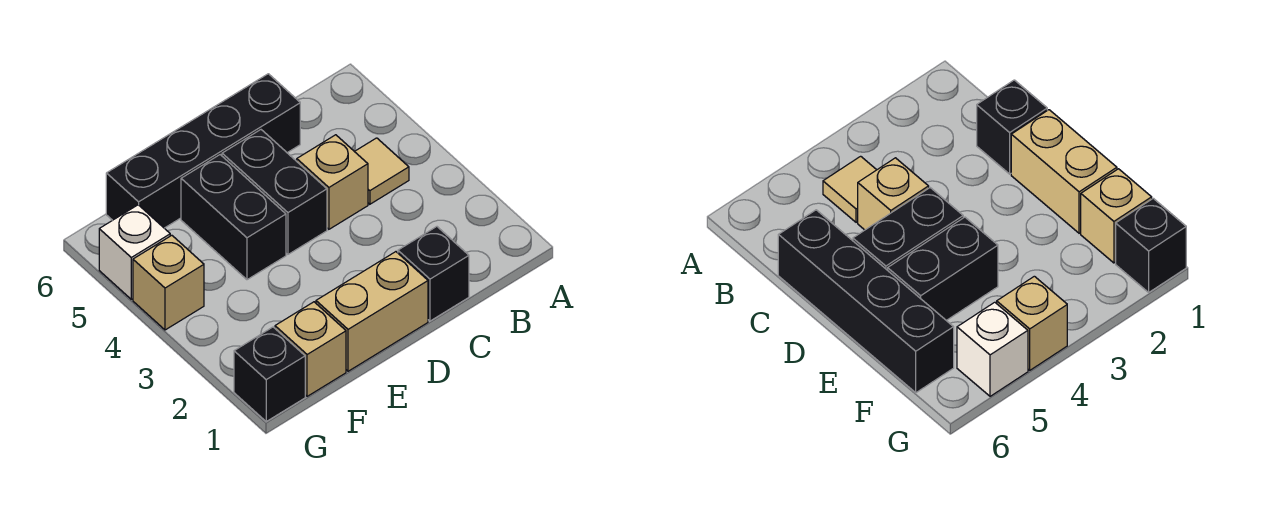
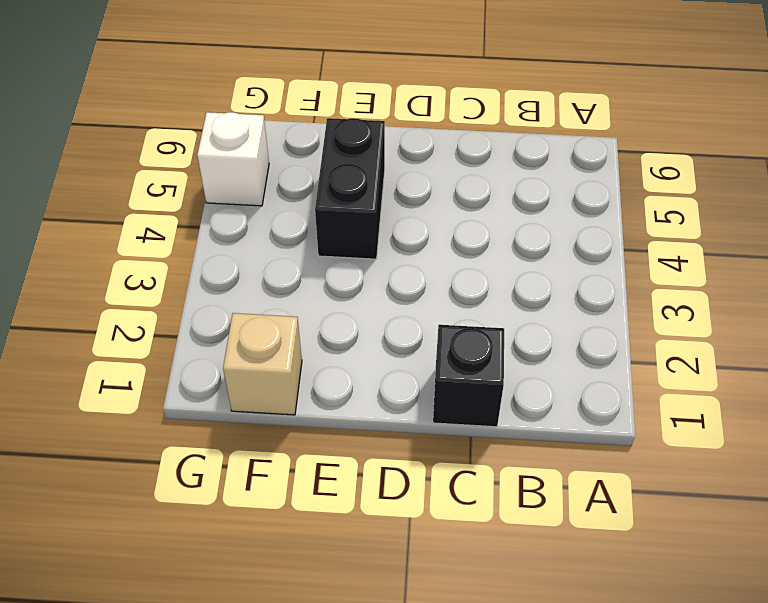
none -> tan 1x1 tile [354,138,409,204]
none -> tan 1x1 brick [297,135,368,229]

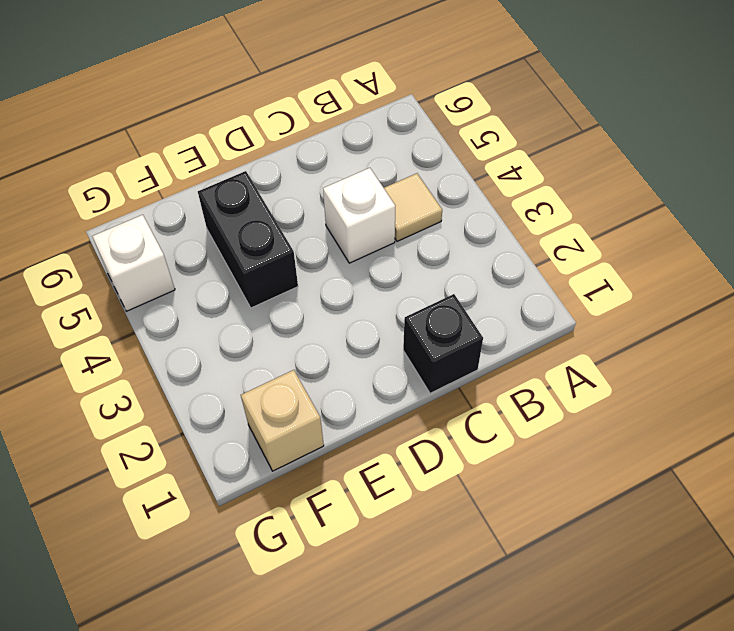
white 1x1 brick [323,168,395,263] -> tan 1x1 brick [297,135,368,229]
none -> black 1x4 brick [106,74,300,228]
none -> tan 1x2 brick [316,252,428,371]

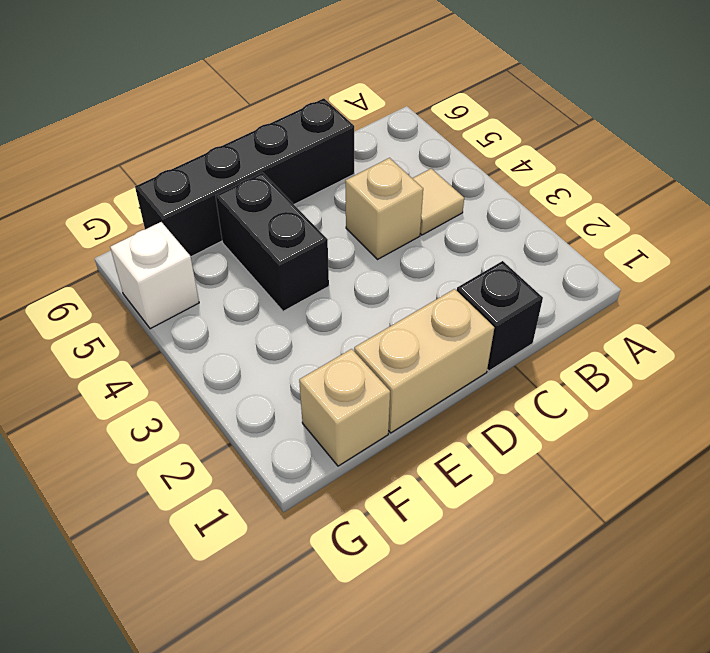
none -> black 1x2 brick [222,130,327,254]
none -> black 1x1 brick [234,327,305,421]

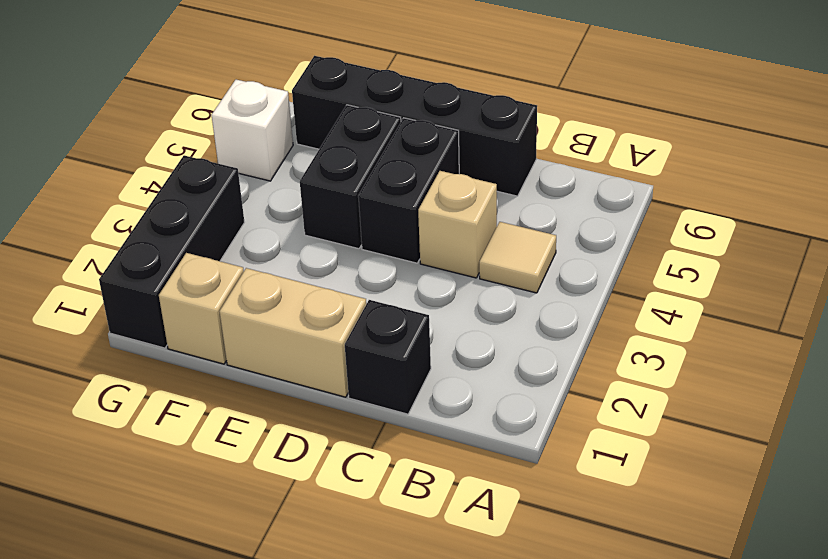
black 1x3 brick [99,155,244,348] -> black 1x1 brick [234,327,305,421]
none -> tan 1x1 brick [133,235,204,330]

